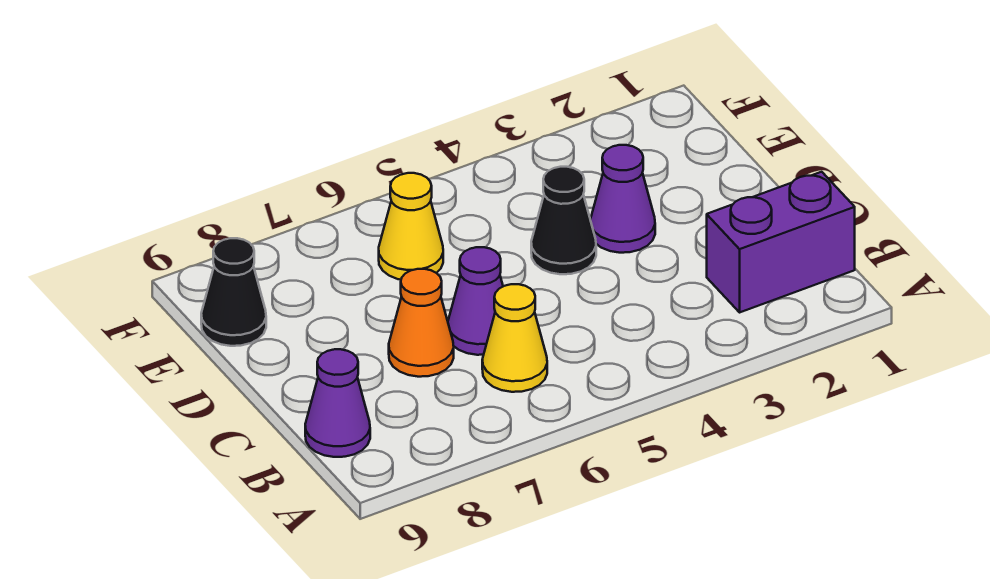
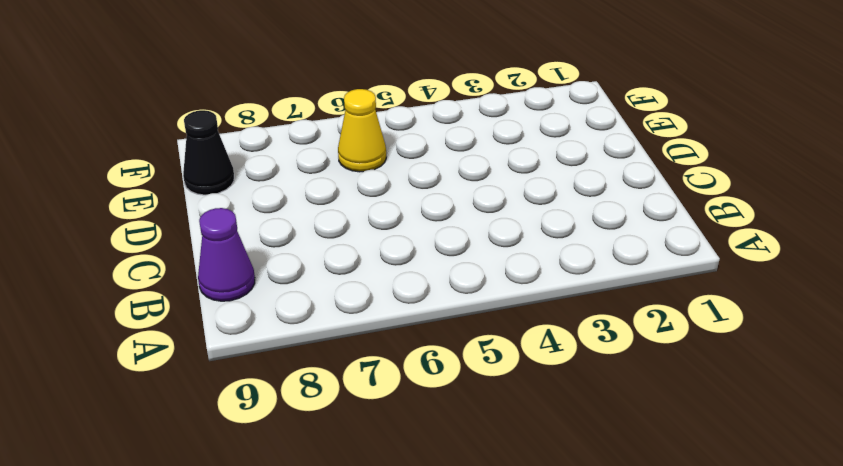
none -> purple 1x2 brick [707,172,855,312]
none -> yellow 1x1 cone [482,284,547,392]

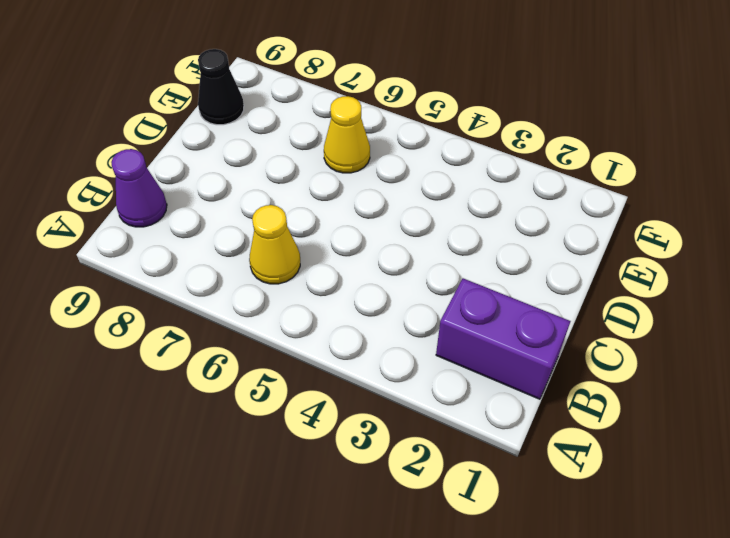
none -> purple 1x1 cone [448,247,503,355]
none -> orange 1x1 cone [389,269,454,377]

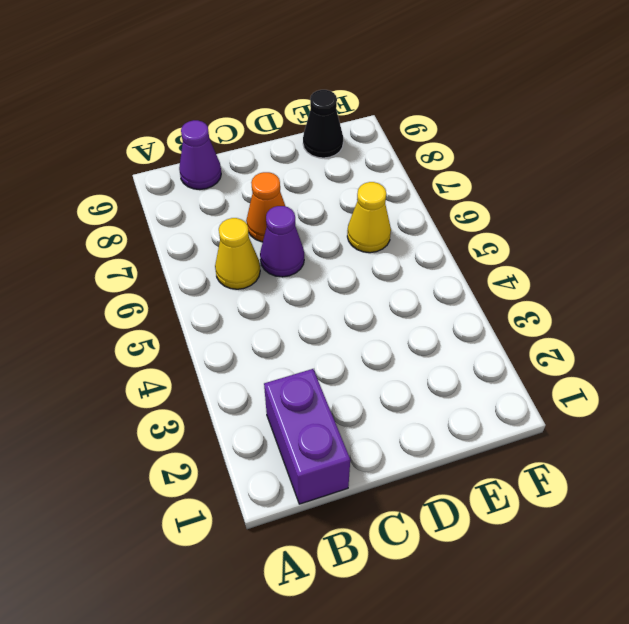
none -> purple 1x1 cone [590,145,655,253]
none -> black 1x1 cone [531,167,596,274]

